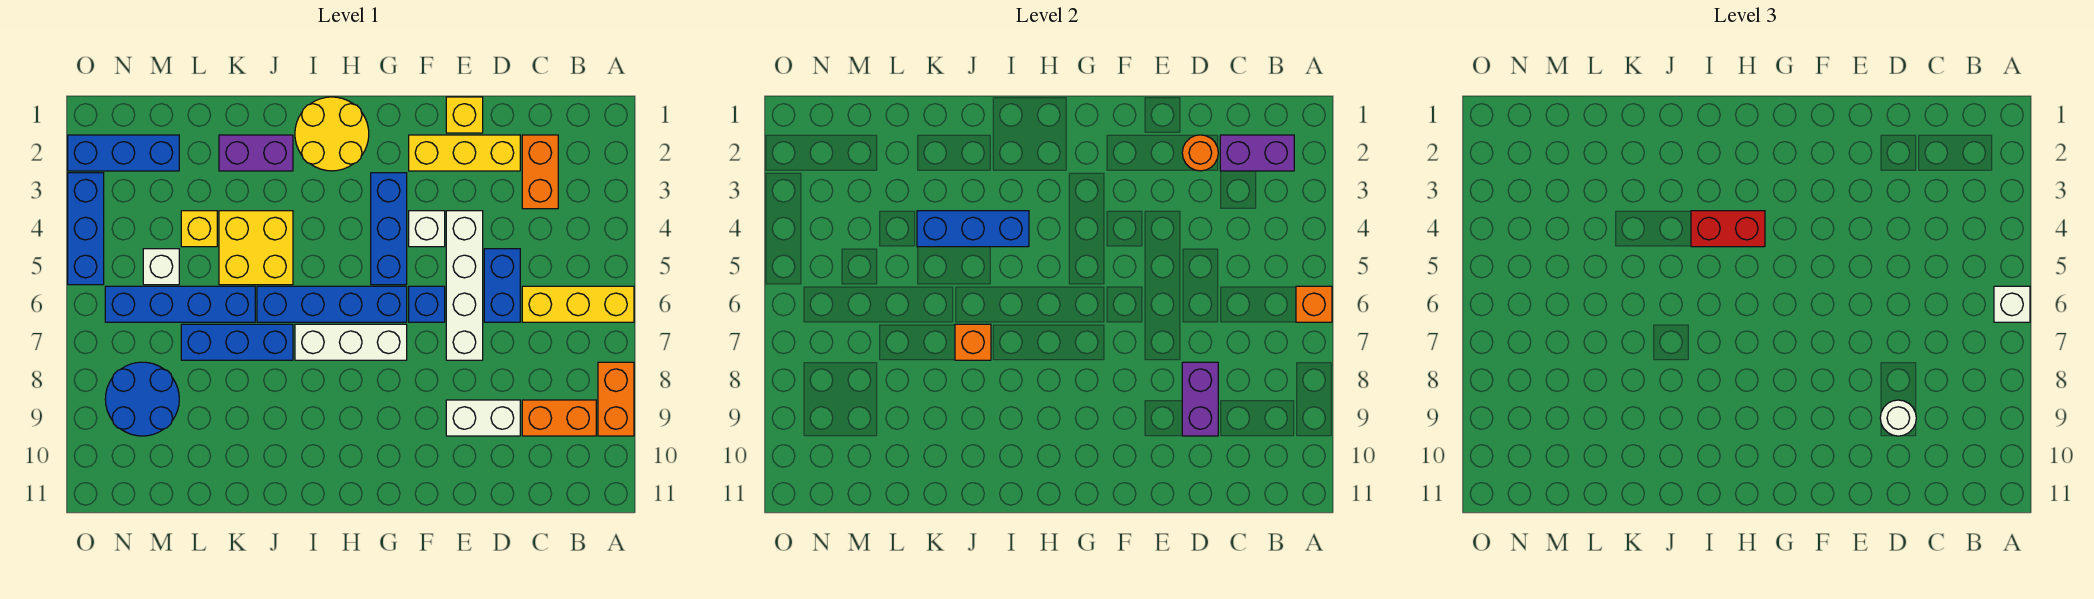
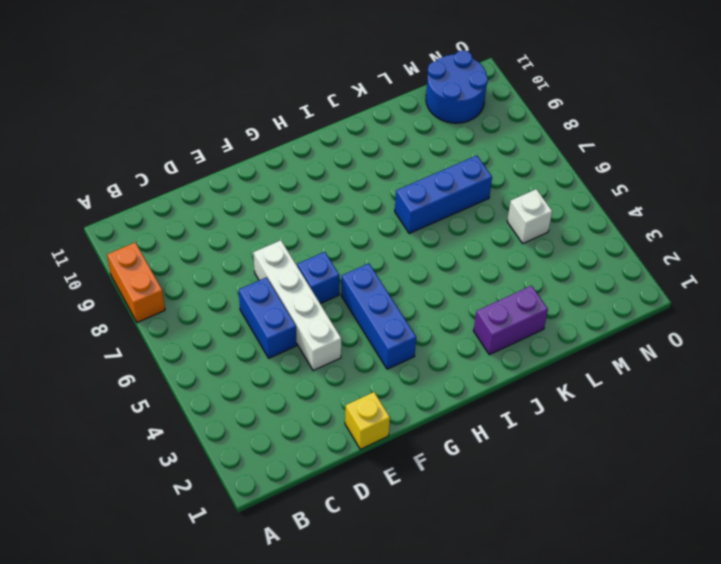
blue 2x2 round brick [426,50,488,123] -> blue 2x2 round brick moved to [105,362,179,436]
none -> yellow 1x3 brick [522,286,634,322]
none -> orange 1x2 brick [522,400,596,436]
none -> orange 1x2 brick [522,135,558,209]
none -> yellow 1x3 brick [409,135,520,171]

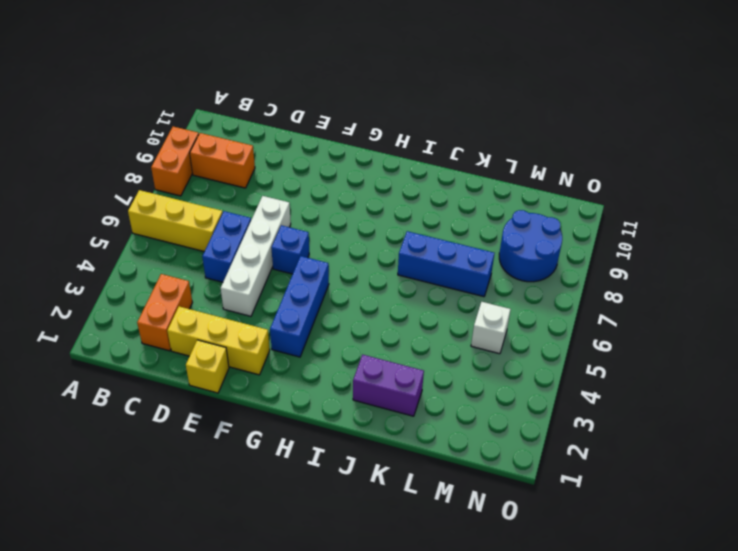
none -> white 1x2 brick [446,400,520,436]
none -> white 1x1 brick [409,211,445,247]
none -> blue 1x4 brick [257,286,407,322]
none -> white 1x3 brick [295,324,407,360]

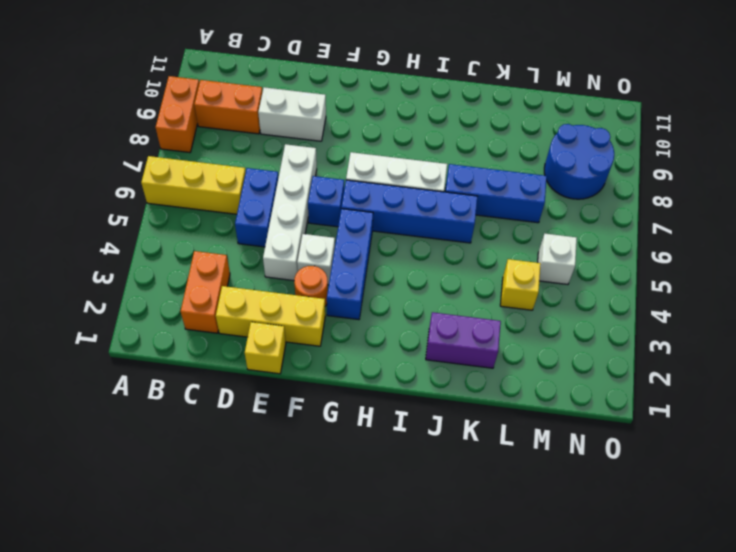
orange 1x1 round brick [294,266,328,306] -> orange 1x1 round brick moved to [1182,135,1218,171]
none -> yellow 2x2 round brick [295,97,369,171]
none -> yellow 2x2 brick [219,211,293,285]
none -> blue 1x4 brick [105,286,255,322]
none -> blue 1x3 brick [68,135,179,171]

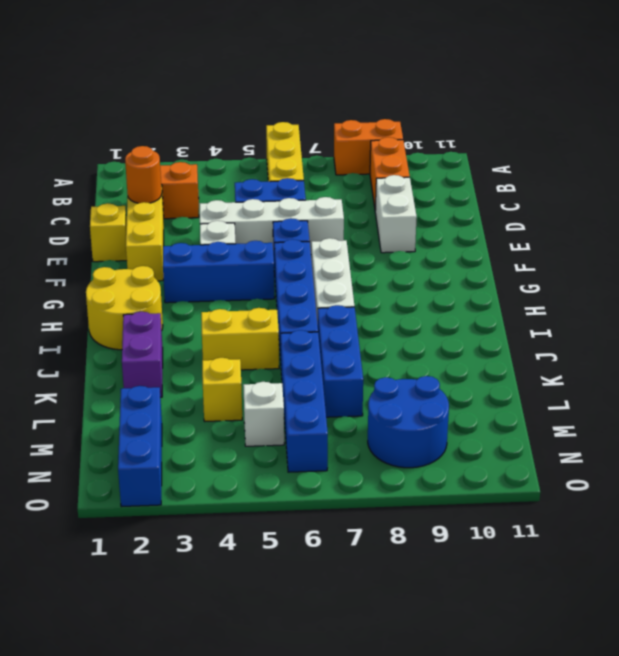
yellow 1x2 brick [201,308,279,370] -> yellow 2x2 brick [219,211,293,285]
none -> blue 1x3 brick [68,173,104,285]
none -> orange 1x1 brick [1296,286,1332,322]
none -> purple 1x2 brick [1220,135,1294,171]
none -> purple 1x2 brick [1182,362,1218,436]

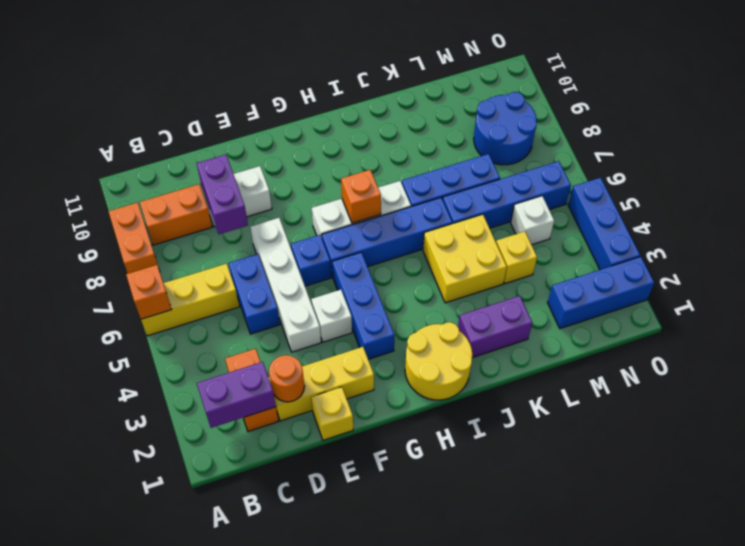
orange 1x1 brick [341,170,381,223] -> orange 1x1 brick moved to [955,324,991,360]
none -> blue 1x3 brick [917,211,1029,247]
none -> white 1x1 brick [1994,286,2030,322]
none -> white 1x1 round brick [1880,400,1916,436]
none -> red 1x2 brick [1691,211,1765,247]

